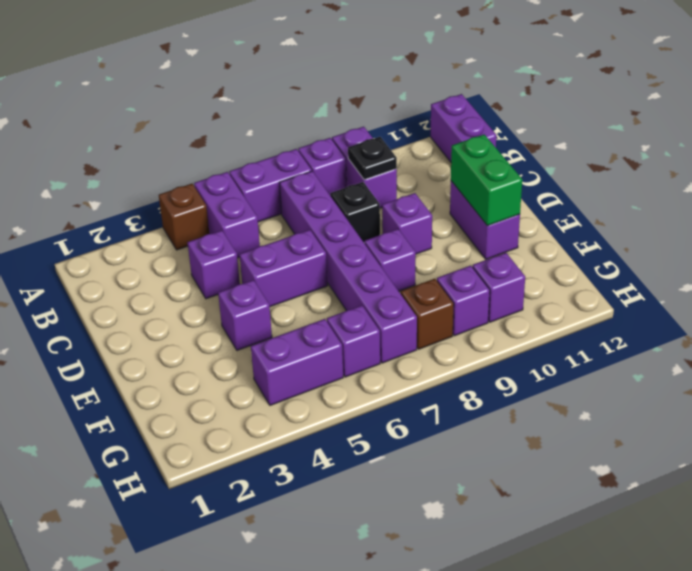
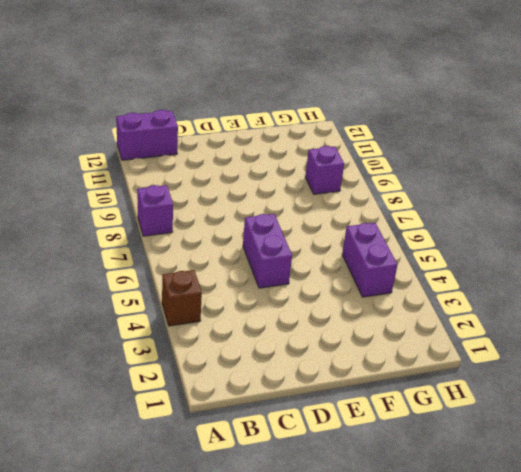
none -> purple 1x2 brick [194,172,260,258]
none -> purple 1x2 brick [229,149,312,222]
none -> purple 1x2 brick [332,127,397,208]

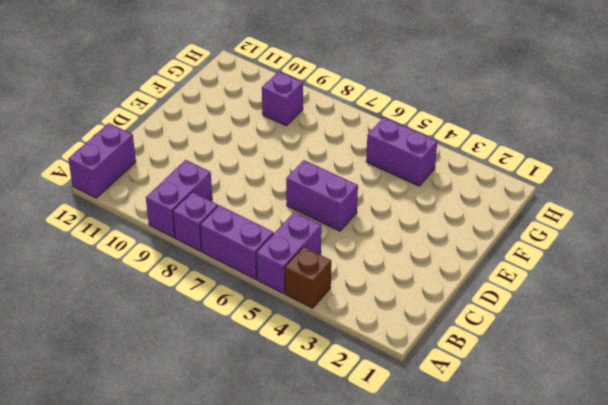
none -> purple 1x6 brick [279,171,417,363]
none -> purple 1x1 brick [187,230,240,299]
none -> black 1x1 brick [330,182,380,243]

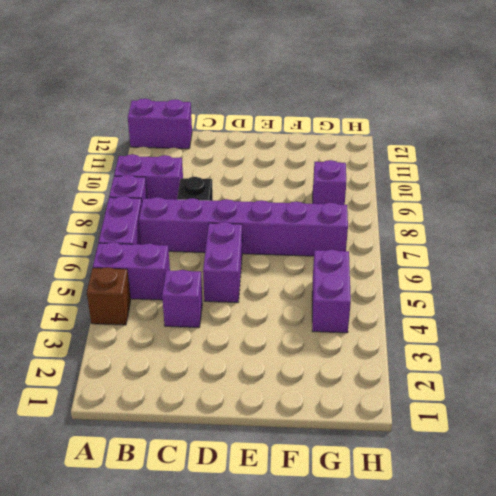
none -> purple 1x1 brick [382,193,432,254]
none -> purple 1x2 brick [450,181,520,259]
none -> purple 1x1 brick [218,280,272,350]

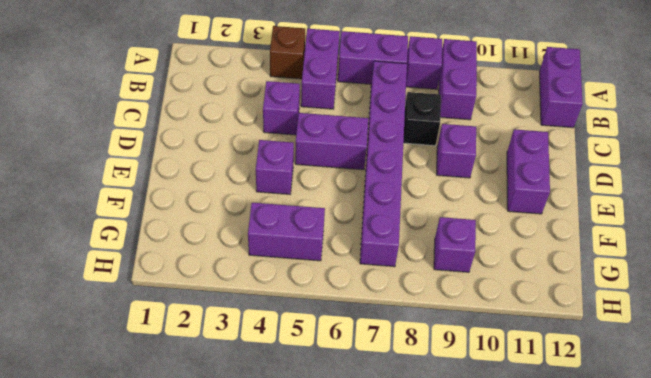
none -> purple 1x1 brick [365,229,416,291]
none -> purple 1x1 brick [327,305,380,377]
none -> brown 1x1 brick [401,279,454,349]

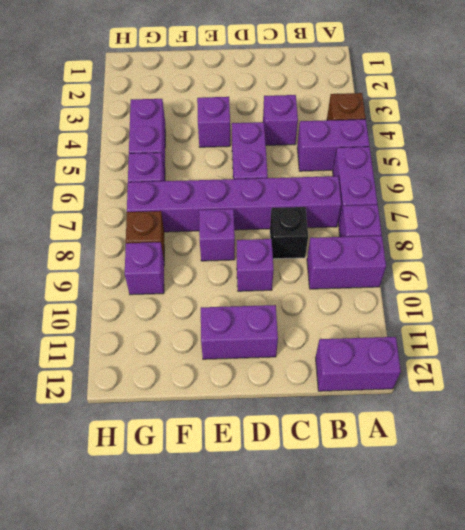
none -> purple 1x1 brick [473,253,525,322]
none -> black 1x1 plate [348,137,397,180]
none -> green 1x2 brick [451,135,522,226]

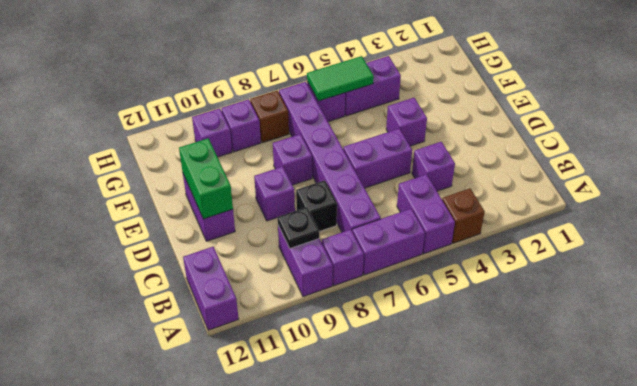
green 1x2 tile [307,56,374,101] -> none

